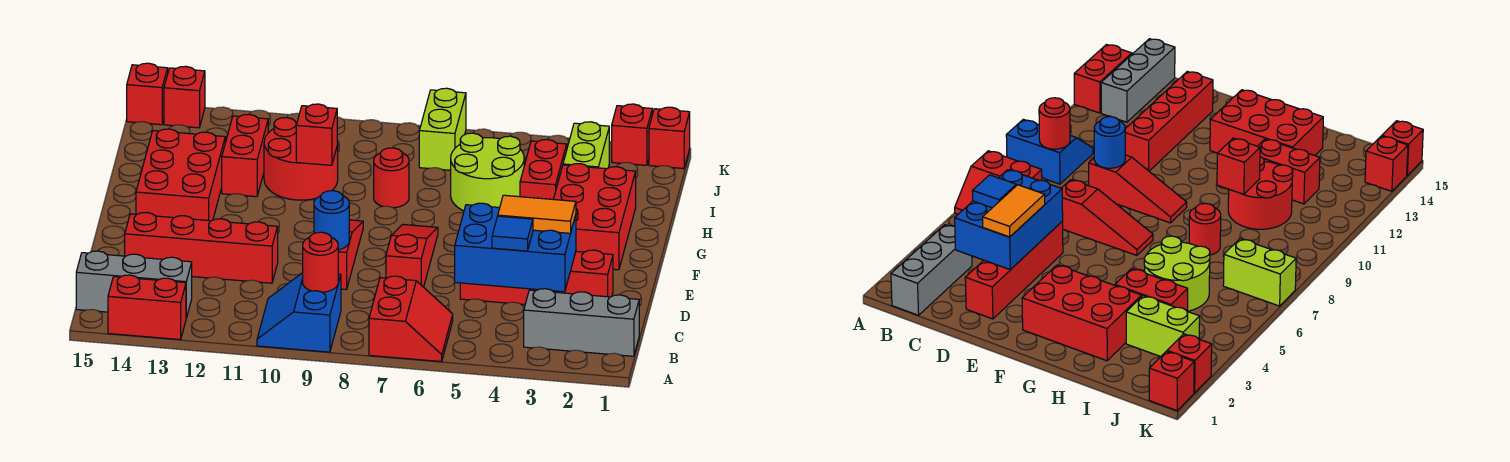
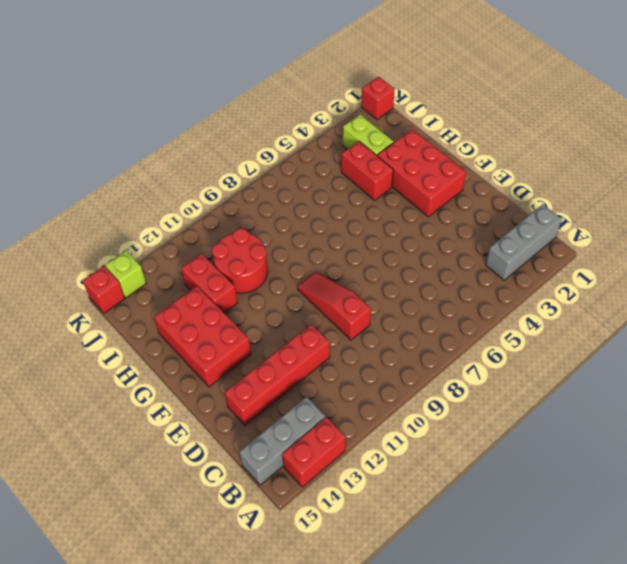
lime 1x1 brick [105,251,146,298] -> red 1x1 brick [164,66,205,128]
none -> red 2x2 slope [369,276,453,362]
none -> blue 2x2 slope [257,273,341,352]
none -> red 1x4 brick [460,250,613,305]

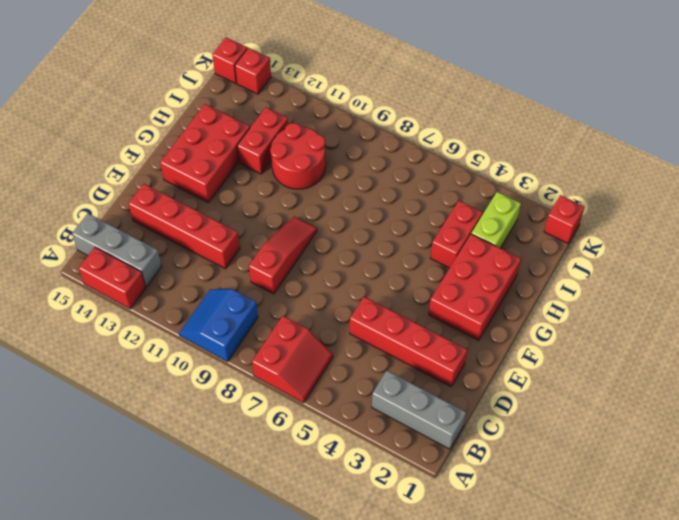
none -> red 1x3 slope [386,224,438,287]
none -> lime 2x2 round brick [451,133,524,211]
none -> red 1x1 round brick [374,148,409,208]

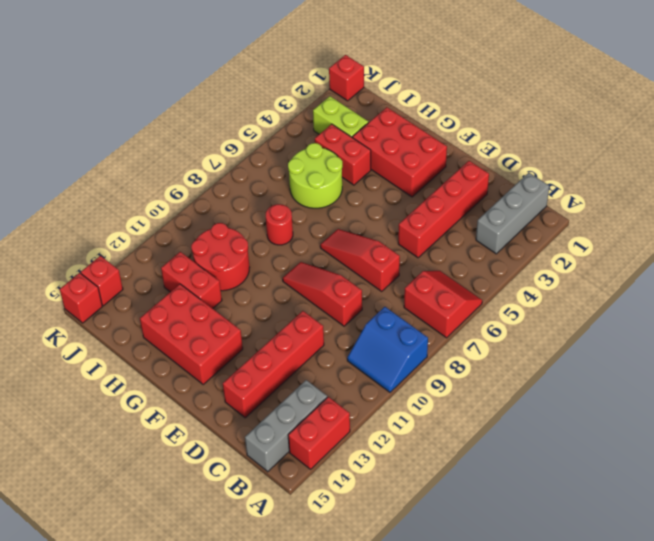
none -> lime 1x2 brick [419,88,466,170]
none -> red 1x1 brick [612,104,652,165]
none -> red 1x1 round brick [303,232,338,292]

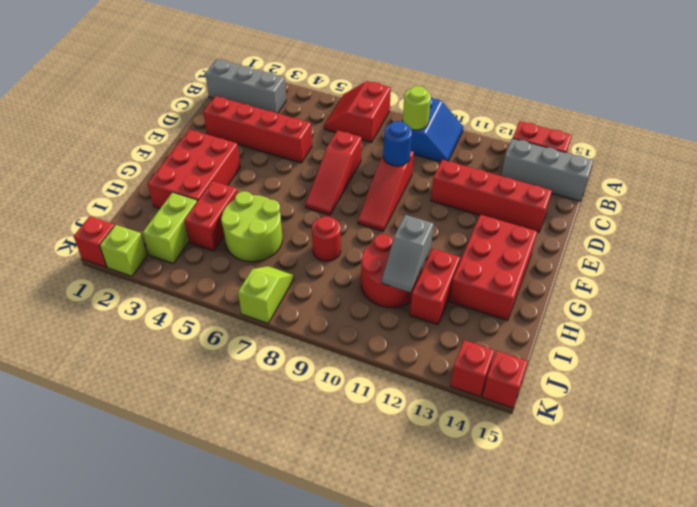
lime 1x1 round brick [403,86,431,130] -> red 1x1 round brick [303,232,338,292]
grey 1x2 slope [382,215,434,292] -> none
lime 1x2 slope [238,266,294,323] -> lime 1x2 brick [419,88,466,170]
lime 1x1 brick [100,225,147,276] -> red 1x1 brick [612,104,652,165]
none -> blue 2x3 brick [455,203,576,292]
none -> red 1x1 brick [296,104,337,165]
none -> blue 1x1 tile [492,216,533,251]

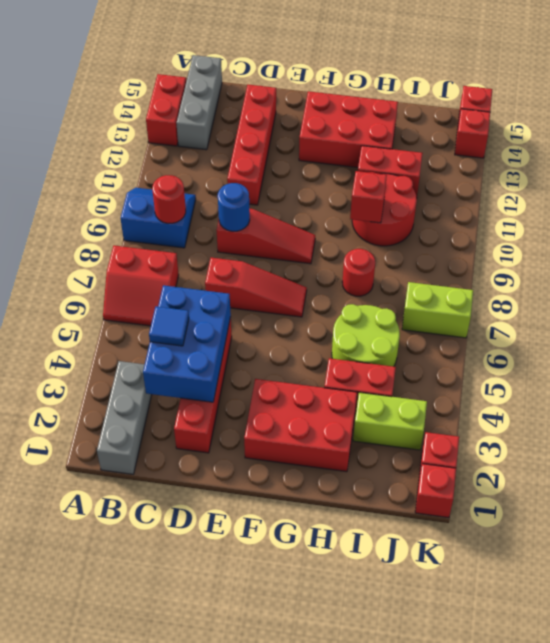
none -> orange 1x2 tile [498,195,576,233]

